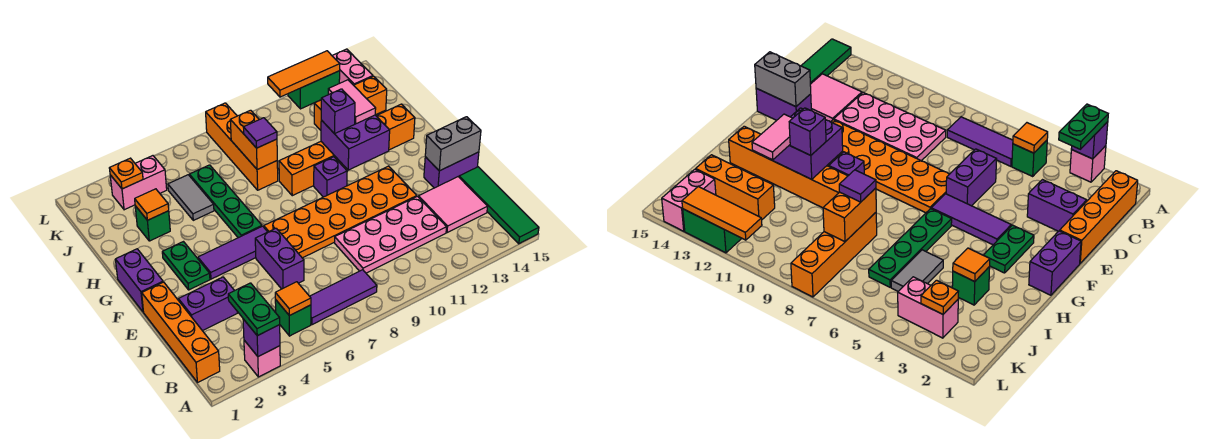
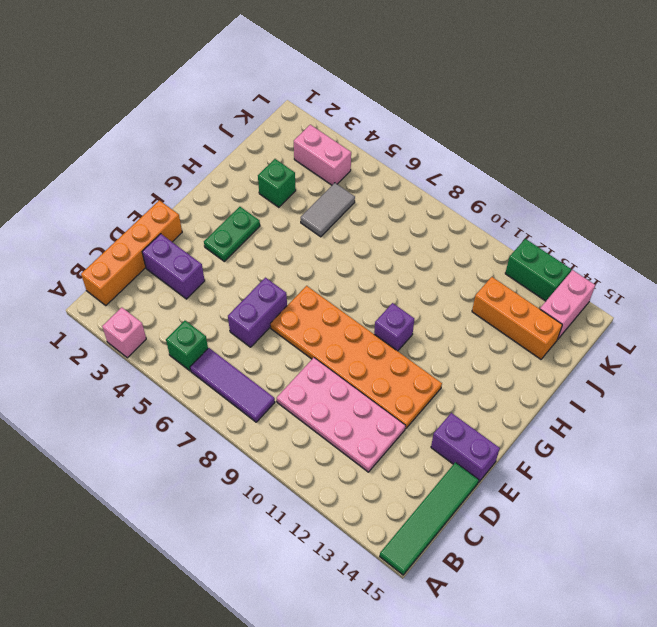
none -> pink 2x2 tile [418,177,488,233]
none -> purple 1x2 brick [115,249,163,312]
none -> purple 1x3 tile [198,226,267,279]
none -> green 1x4 plate [189,165,262,238]

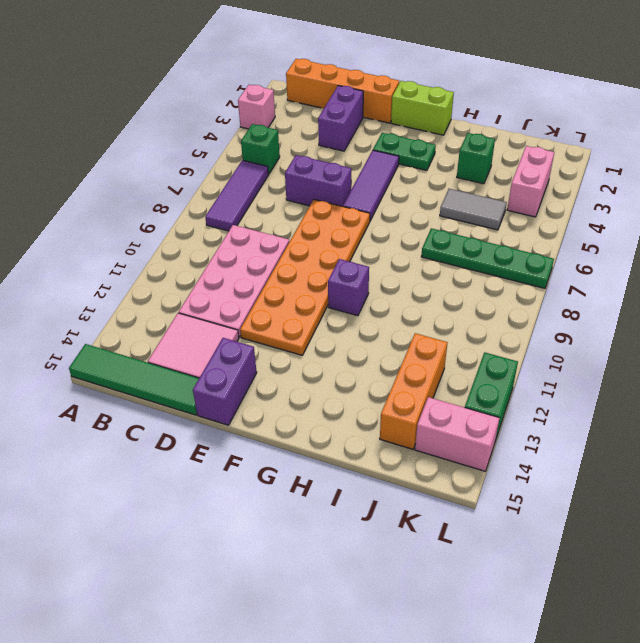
lime 1x2 brick [391,81,454,135] -> purple 1x2 brick [115,249,163,312]
green 1x4 plate [421,228,554,288] -> green 1x4 plate moved to [189,165,262,238]
none -> orange 1x6 brick [279,104,415,196]
none -> orange 1x4 brick [206,103,278,190]
none -> purple 1x1 brick [243,319,280,356]
none -> orange 1x1 tile [275,282,311,316]

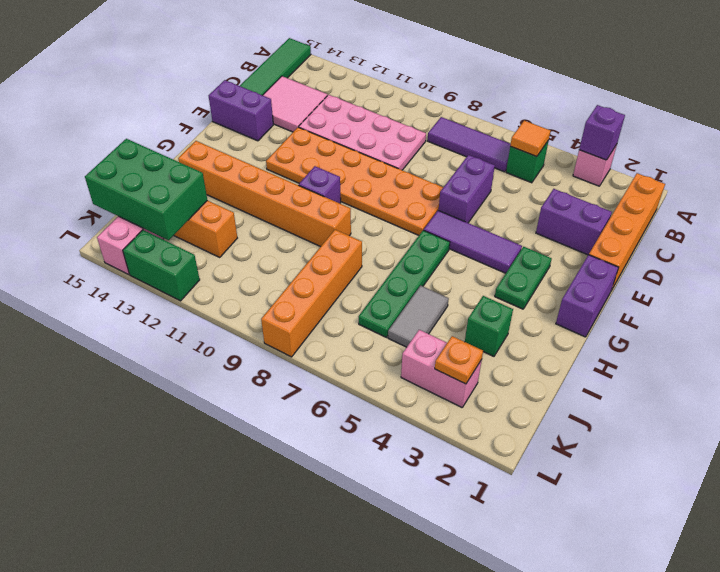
green 2x3 brick [85,139,207,240] -> none
none -> grey 1x2 brick [425,117,481,171]
none -> purple 2x2 brick [321,115,390,170]
none -> orange 1x1 tile [135,189,169,220]
none -> orange 1x2 brick [230,110,277,170]

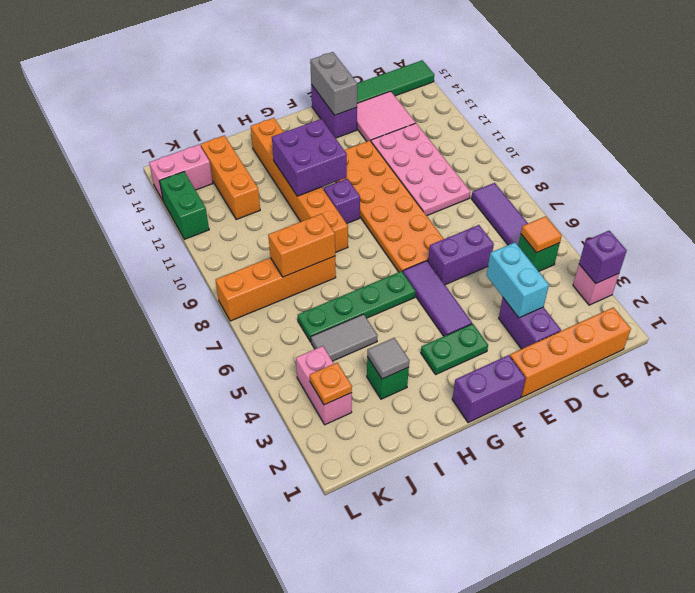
cyan 1x2 brick [486,243,549,318] -> none
grey 1x1 tile [367,338,409,379] -> orange 1x1 tile [135,189,169,220]
none -> orange 1x3 tile [268,51,340,97]
none -> green 1x2 plate [228,283,280,336]
none -> purple 1x1 brick [321,89,355,134]
none -> pink 1x2 tile [328,80,376,124]

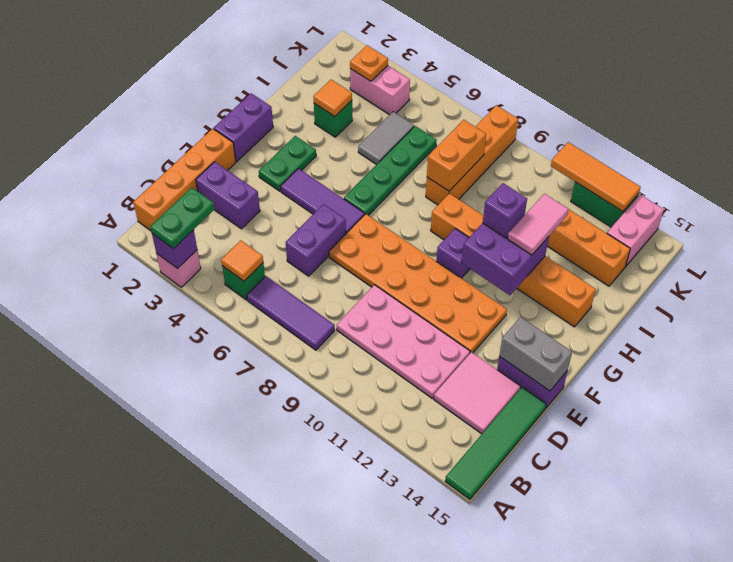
none -> purple 1x1 tile [243,118,277,148]

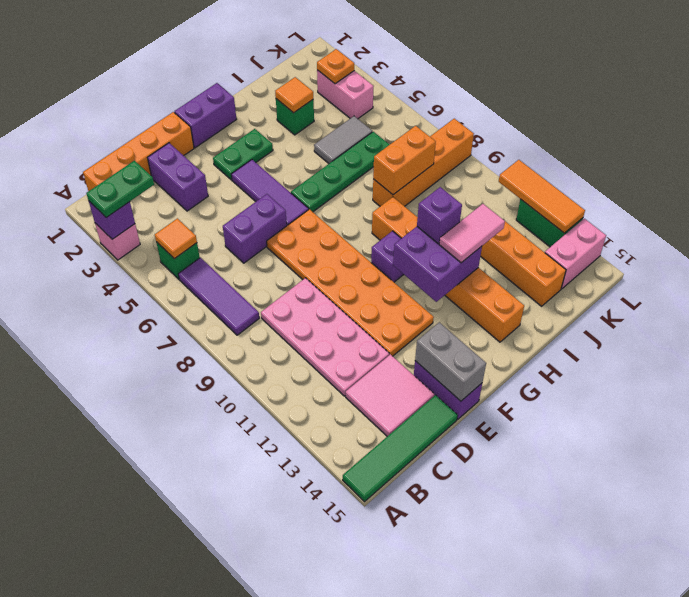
none -> purple 1x1 tile [243,118,277,148]

